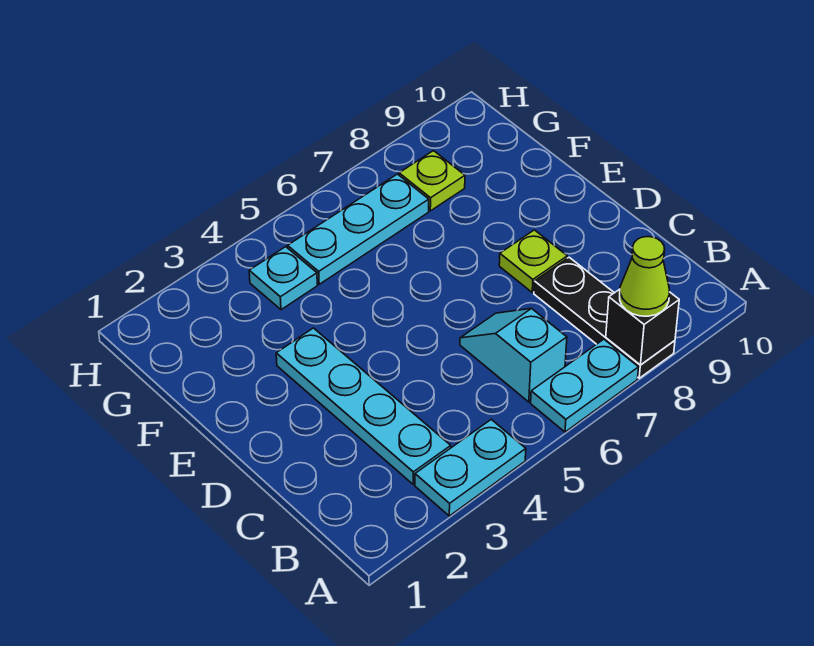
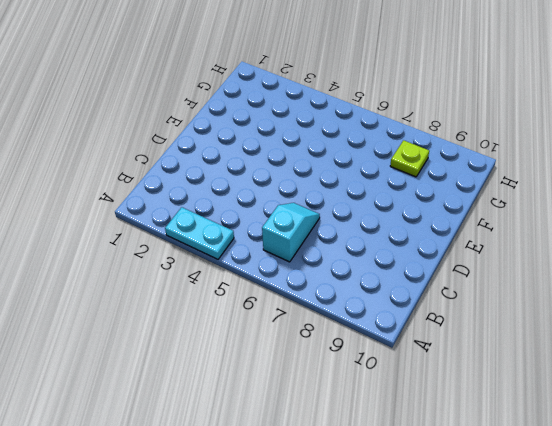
none -> cyan 1x2 plate [531,339,639,432]
none -> black 1x3 plate [534,257,675,378]

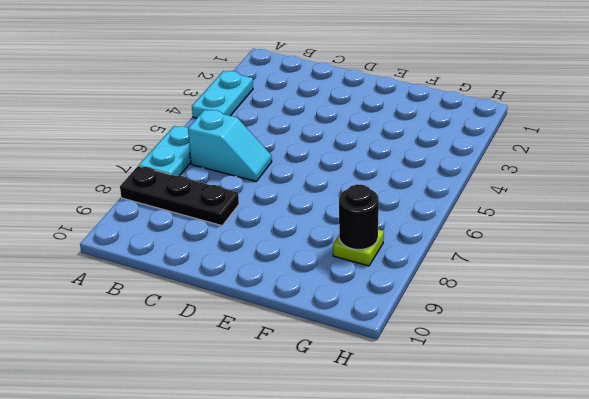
black 1x1 round brick [339,184,379,250] -> none
none -> cyan 1x4 plate [276,328,451,484]
none -> lime 1x1 plate [499,230,567,292]

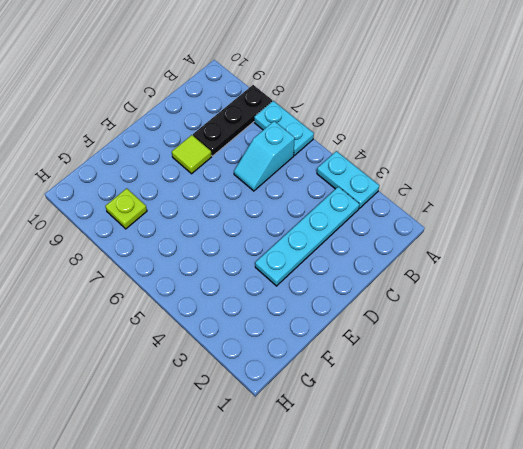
lime 1x1 tile [172,135,212,174] -> lime 1x1 plate [499,230,567,292]
none -> cyan 1x1 plate [249,247,317,310]
none -> cyan 1x3 plate [288,174,429,284]

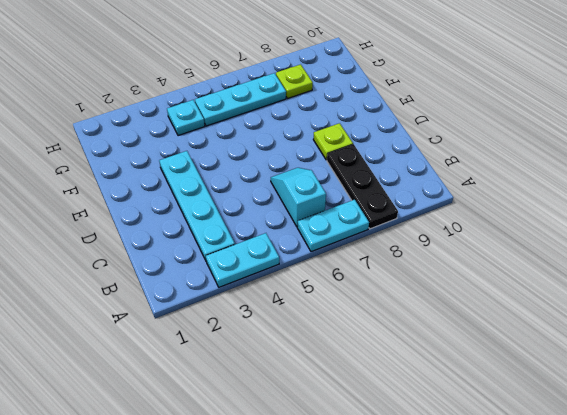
none -> black 1x1 brick [606,289,679,365]
none -> lime 1x1 cone [620,237,669,316]

